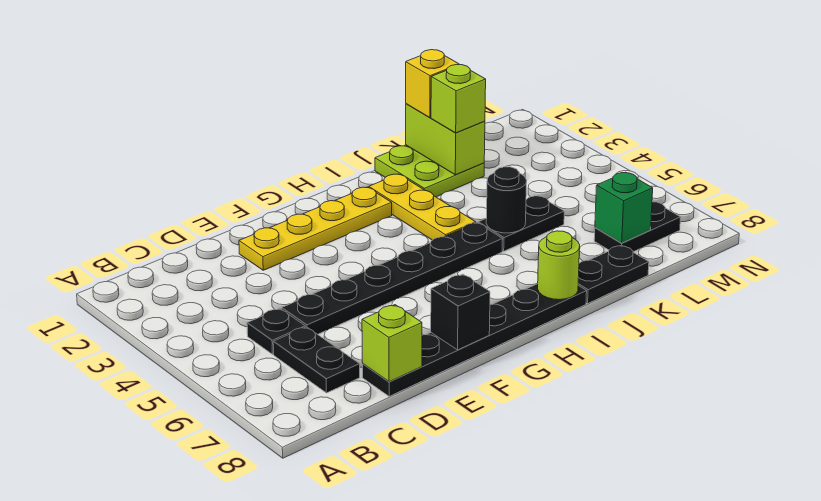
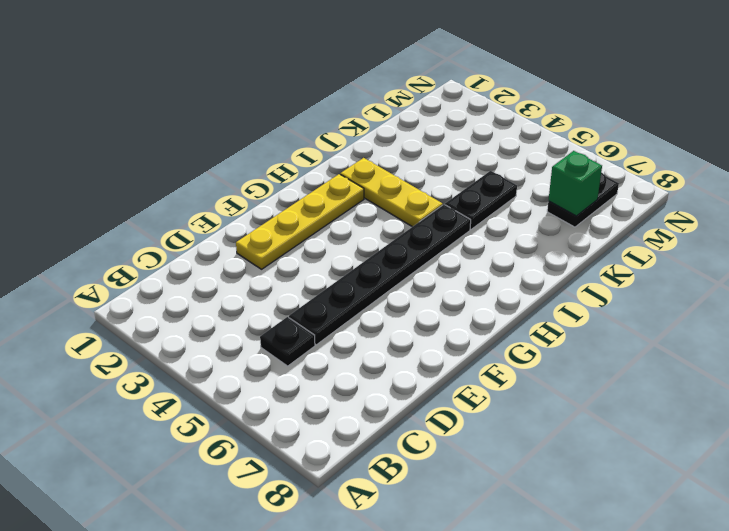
none -> black 1x2 plate [273,327,360,393]
none -> black 1x6 plate [363,284,587,396]
none -> lime 2x2 plate [375,145,484,197]

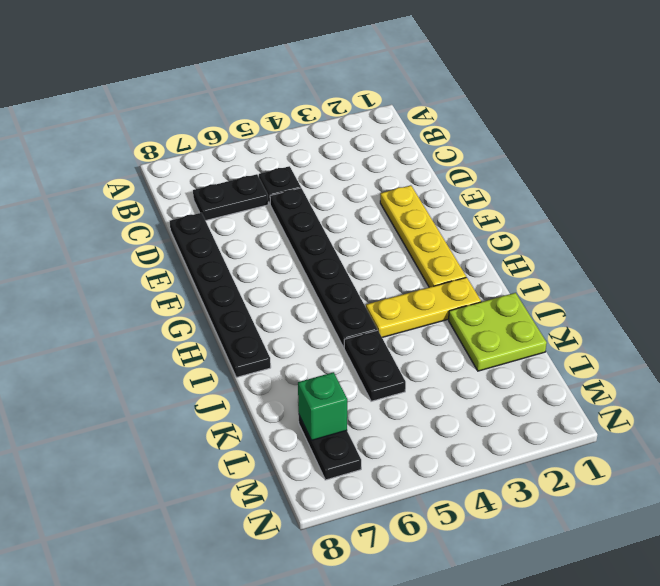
none -> black 1x2 plate [578,245,649,303]
none -> lime 1x1 brick [362,305,422,382]
none -> black 1x1 brick [431,274,490,350]

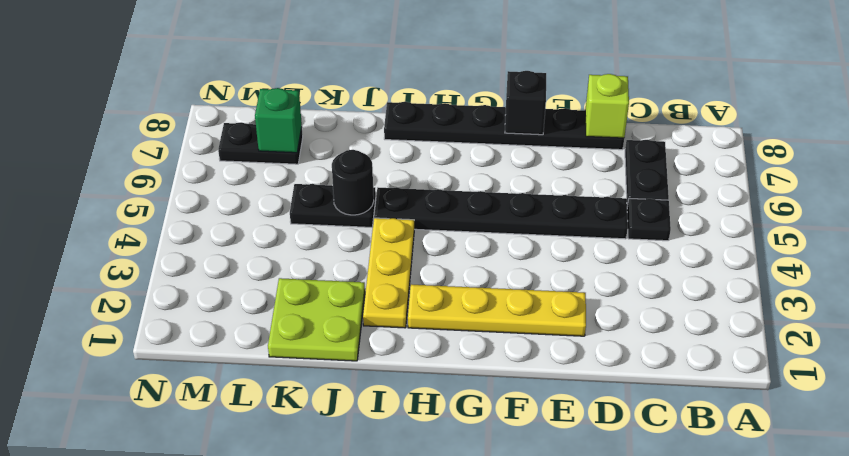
none -> black 1x2 plate [578,245,649,303]
none -> lime 1x1 round brick [537,231,580,300]
none -> lime 1x2 brick [406,104,485,175]

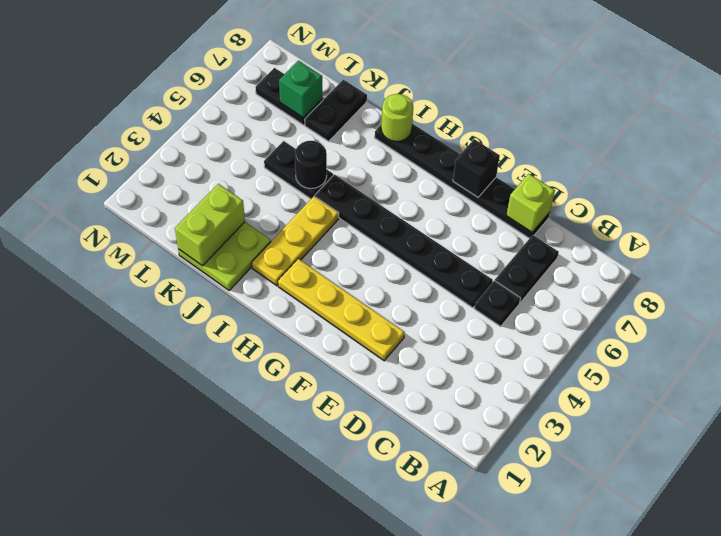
black 1x2 plate [305,80,367,141] -> black 1x2 plate turned to [578,245,649,303]
none -> yellow 1x1 brick [406,50,459,117]
none -> lime 1x1 brick [431,64,486,133]

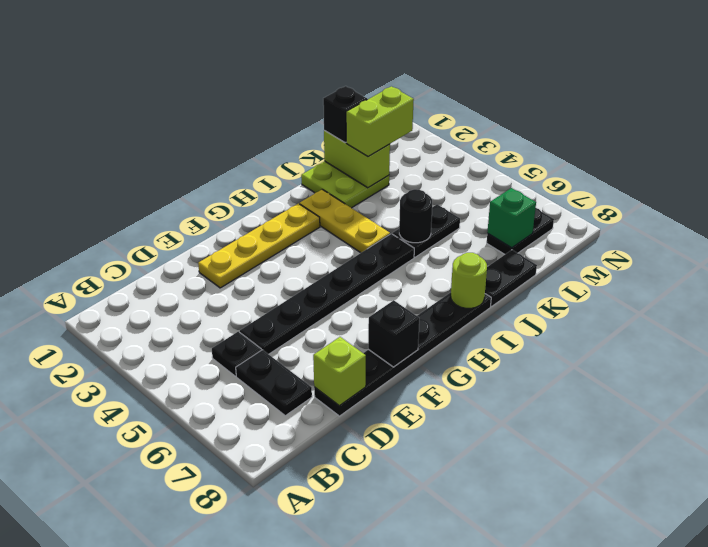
black 1x1 brick [323,86,367,143] -> yellow 1x1 brick [406,50,459,117]
lime 1x2 brick [346,86,414,157] -> lime 1x1 brick [431,64,486,133]

